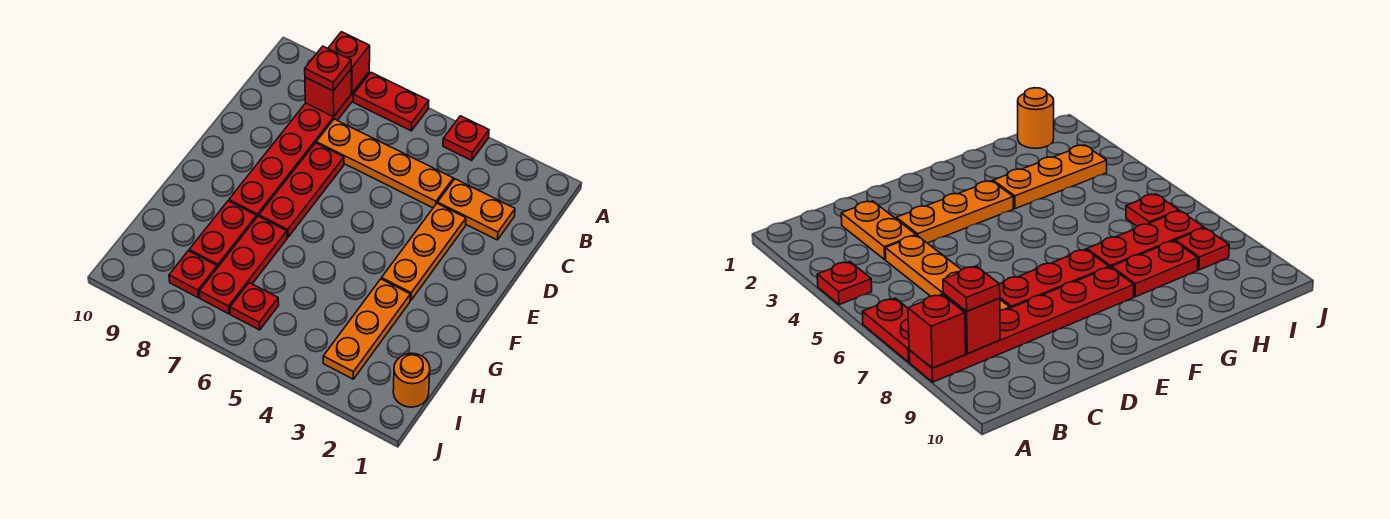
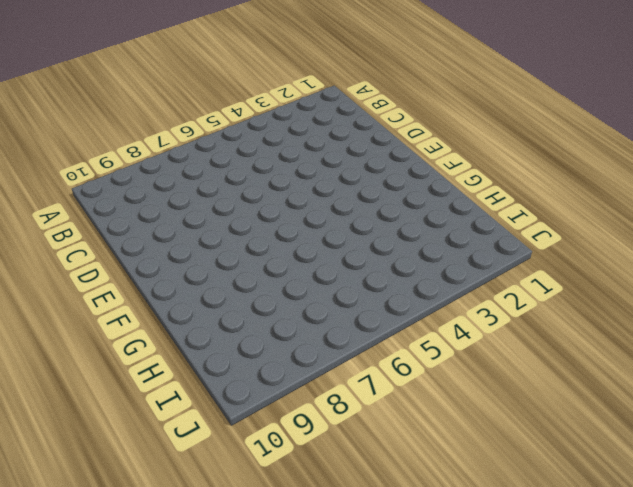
none -> red 1x1 plate [443,116,489,160]
none -> red 1x2 plate [353,72,429,131]
none -> red 1x6 plate [229,72,369,217]

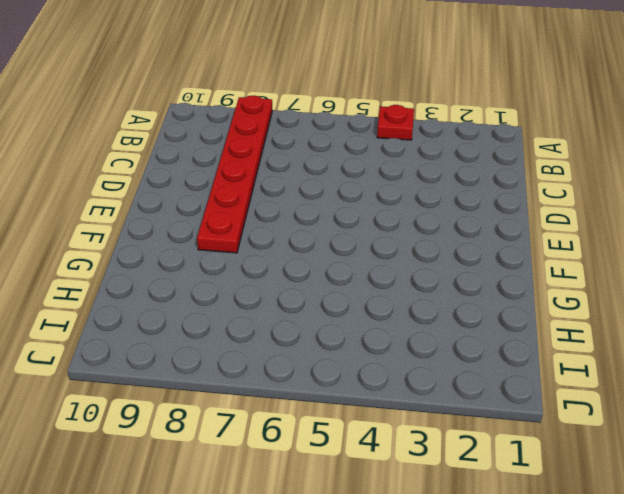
none -> red 1x2 plate [353,72,429,131]
none -> orange 1x2 plate [437,179,515,240]
none -> orange 1x4 plate [316,119,453,208]

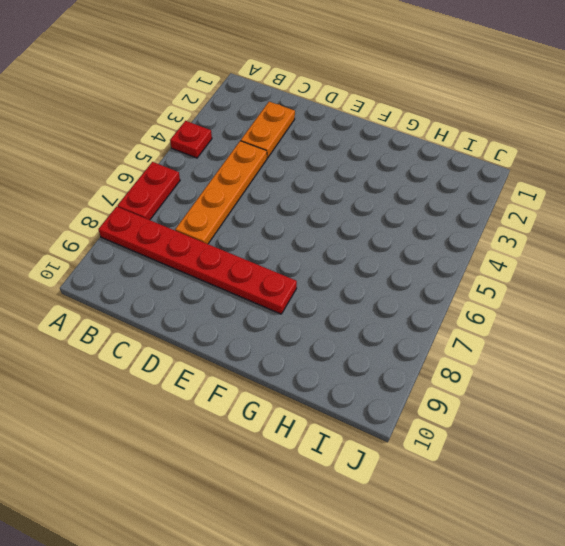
none -> orange 1x3 plate [382,204,466,300]
none -> red 1x3 plate [259,143,344,237]
none -> orange 1x3 plate [323,279,410,379]

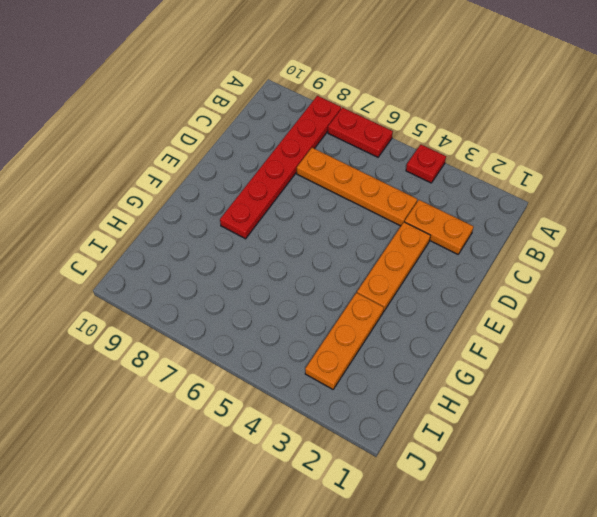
none -> red 1x3 plate [259,143,344,237]
none -> red 1x3 plate [199,216,287,314]
none -> red 1x2 plate [189,201,257,268]

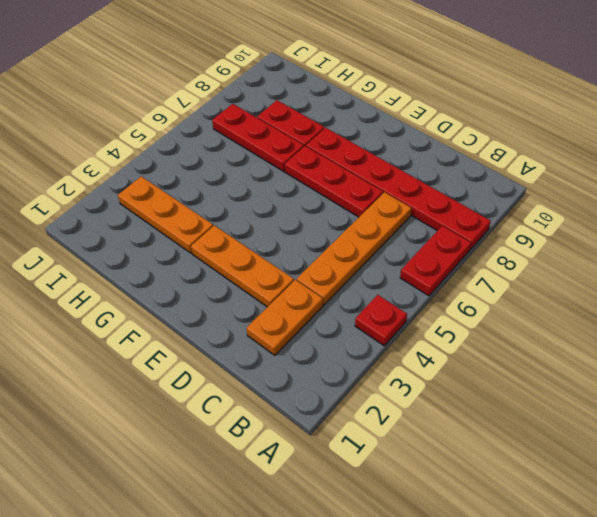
none -> orange 1x1 round brick [393,353,430,407]
none -> red 1x1 plate [230,283,279,330]
none -> red 1x1 plate [169,251,217,298]

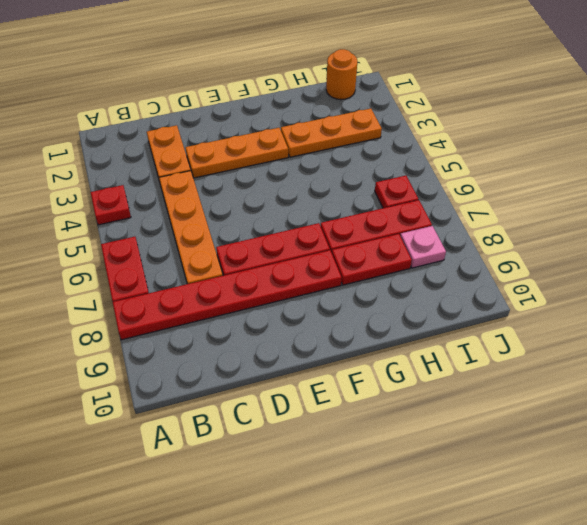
pink 1x1 plate [400,226,446,268] -> red 1x1 plate [169,251,217,298]
none -> red 1x1 brick [328,32,370,93]
none -> red 1x1 brick [305,69,351,117]
none -> red 1x1 plate [305,46,351,91]

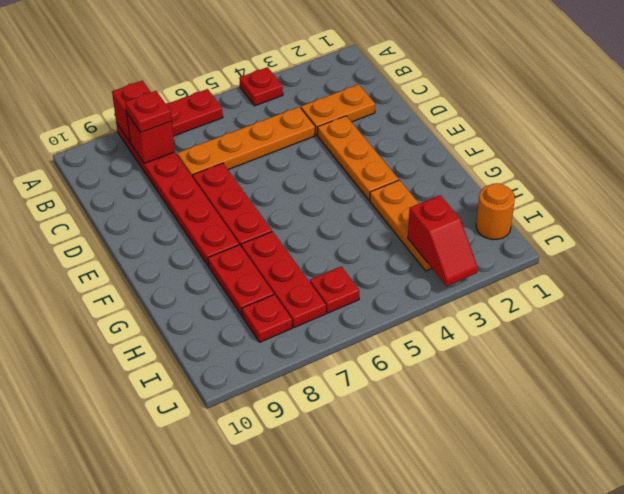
red 1x2 slope [408,195,478,286] -> none

